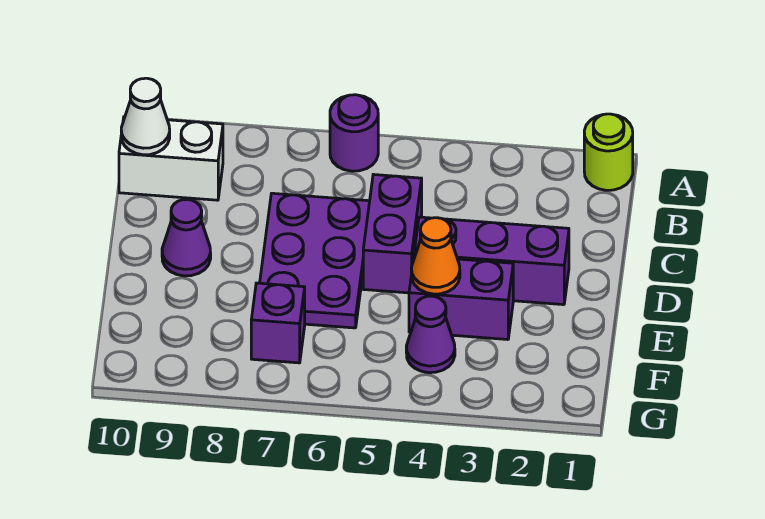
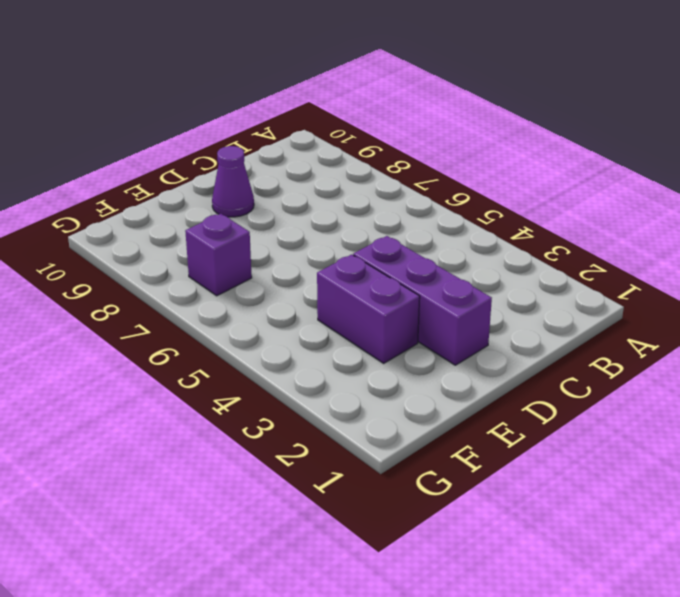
none -> lime 1x1 round brick [584,114,633,190]
none -> purple 1x1 round brick [330,95,378,171]
none -> white 1x2 brick [119,117,223,200]

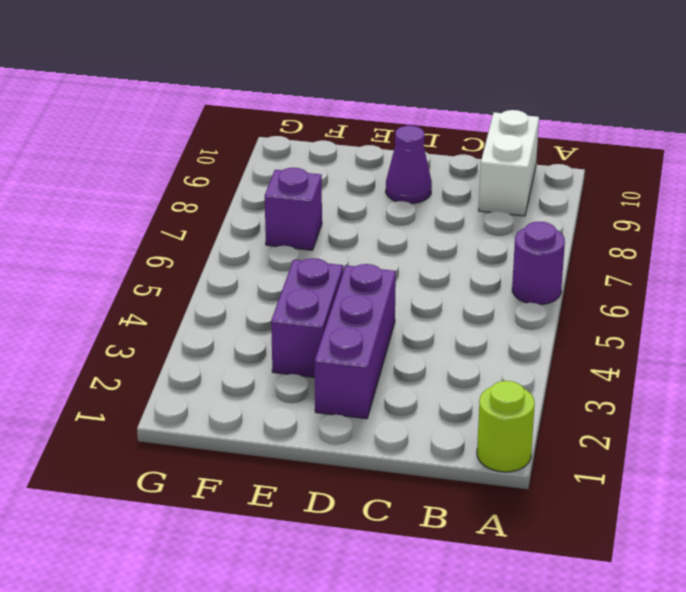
none -> purple 1x2 brick [363,174,422,293]
none -> purple 2x3 plate [260,193,370,328]
none -> purple 1x1 cone [406,296,455,373]

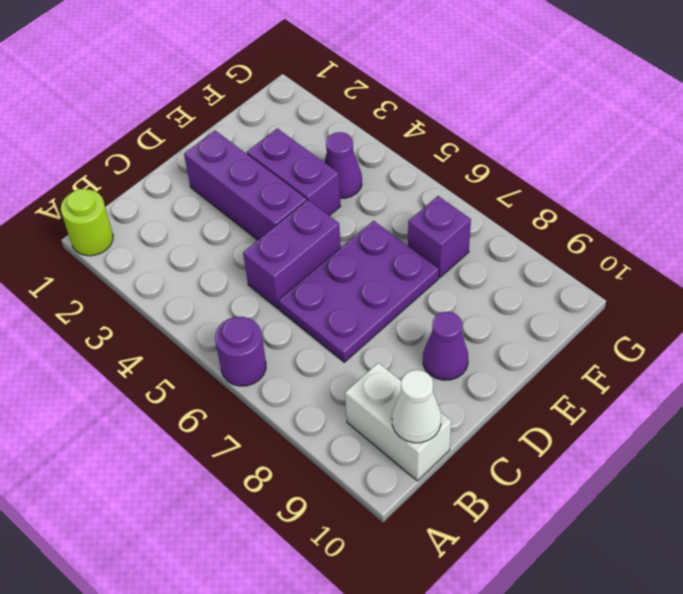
none -> orange 1x1 cone [411,218,460,294]

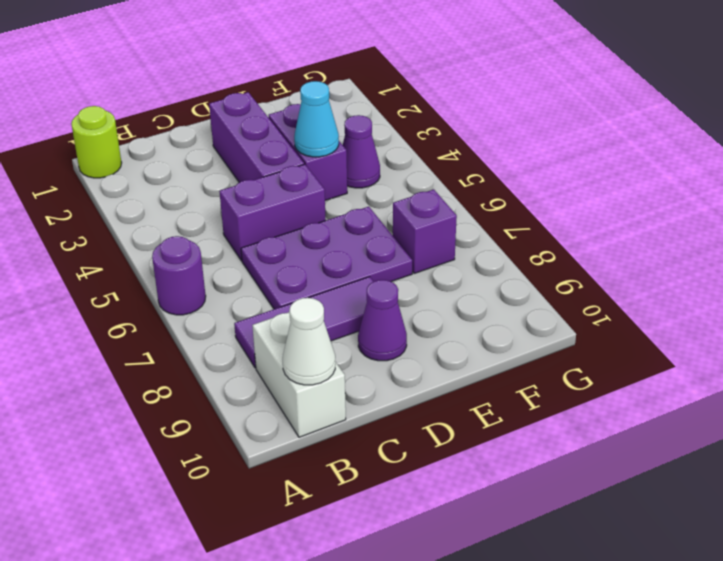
purple 1x3 tile [234,277,373,368] -> none
cyan 1x1 cone [294,81,339,157] -> orange 1x1 cone [411,218,460,294]

